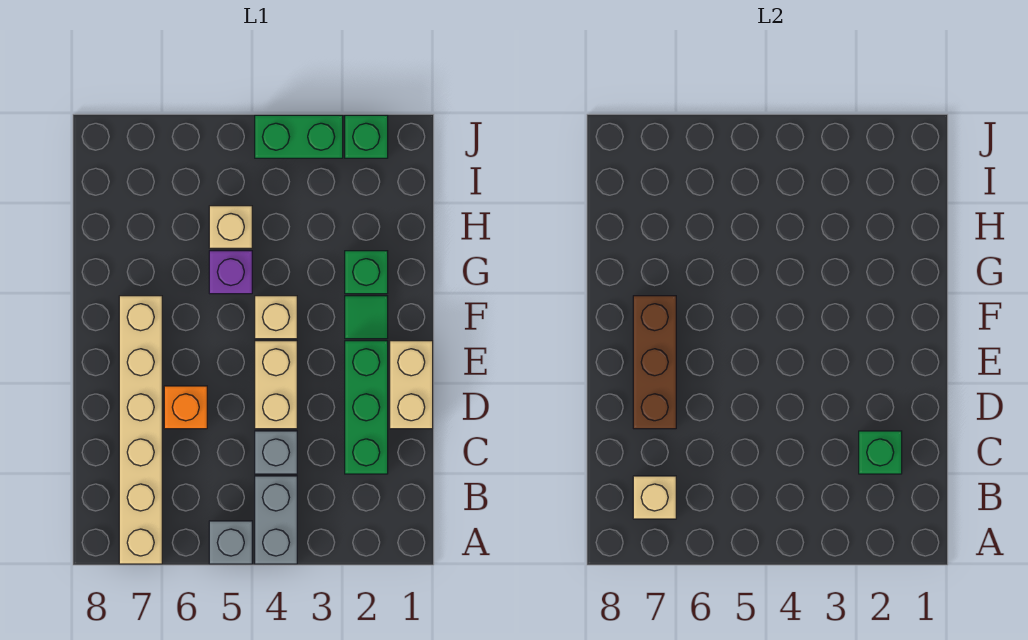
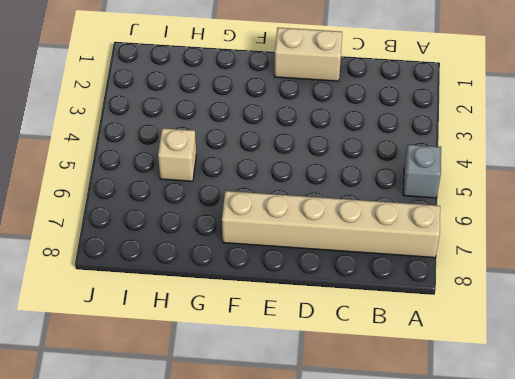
none -> grey 1x2 brick [255,476,297,564]
none -> green 1x3 brick [345,341,388,474]
none -> grey 1x1 brick [255,431,297,474]

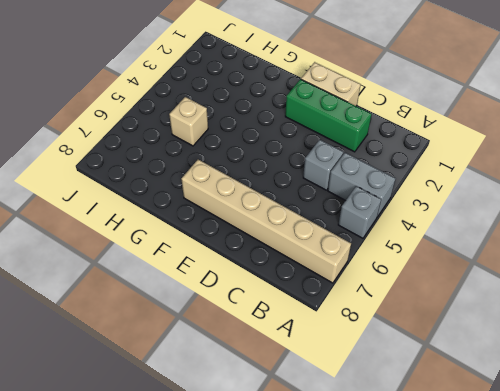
none -> tan 1x2 brick [255,341,297,429]
none -> orange 1x1 brick [164,386,207,429]
none -> green 1x1 tile [345,296,388,339]

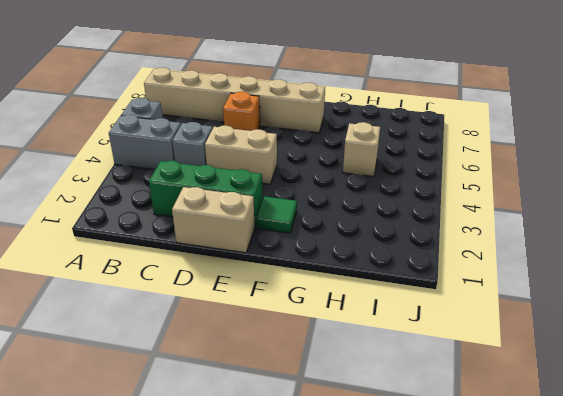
none -> tan 1x1 brick [255,296,297,339]
none -> green 1x1 brick [345,251,388,294]
none -> purple 1x1 brick [209,251,252,294]

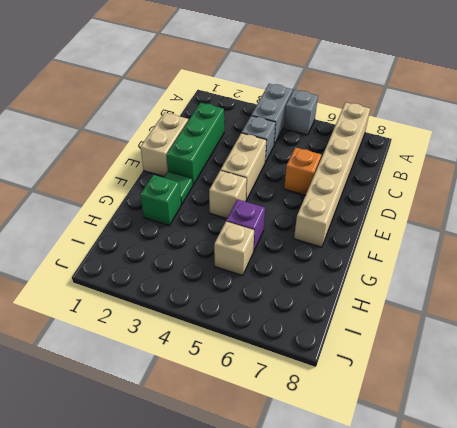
none -> green 1x1 brick [345,115,388,158]
none -> green 1x2 brick [255,115,343,158]
none -> tan 1x1 brick [633,476,676,519]

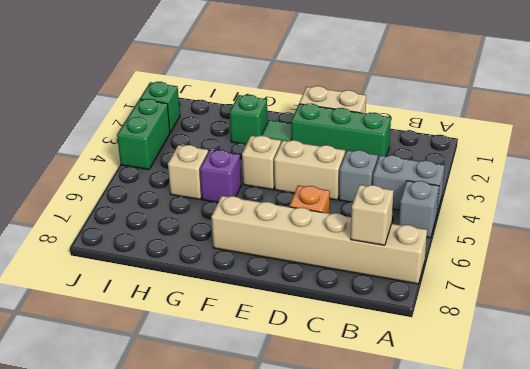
none -> green 1x1 brick [859,431,902,474]
none -> brown 1x3 brick [633,296,676,429]

